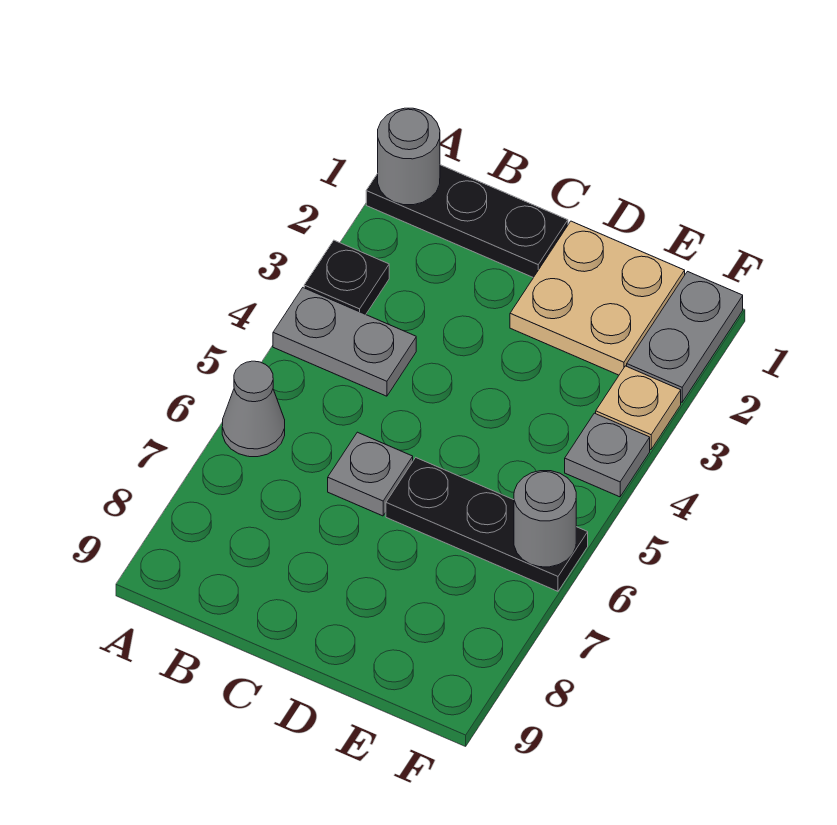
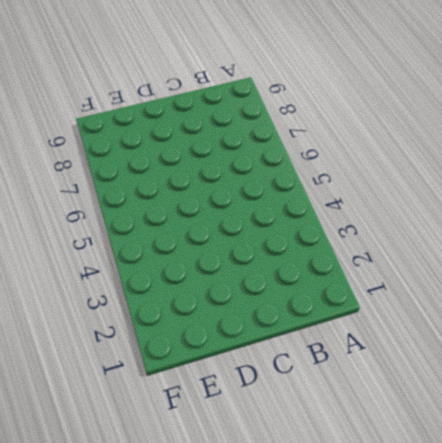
none -> black 1x3 plate [366,165,568,278]
none -> black 1x1 plate [304,240,389,314]
none -> grey 1x2 plate [273,288,416,396]

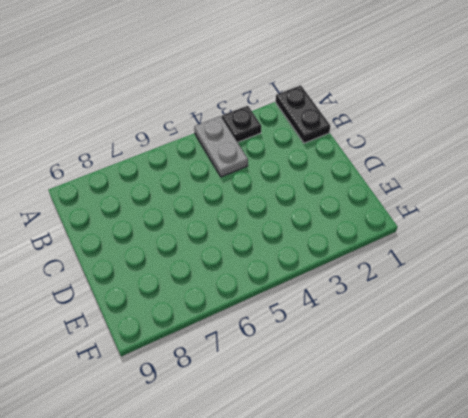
black 1x2 plate [276,85,330,143] -> black 1x3 plate [366,165,568,278]
none -> grey 1x1 cone [222,361,285,457]
none -> grey 1x1 plate [328,432,413,516]
none -> tan 2x2 plate [510,221,685,375]

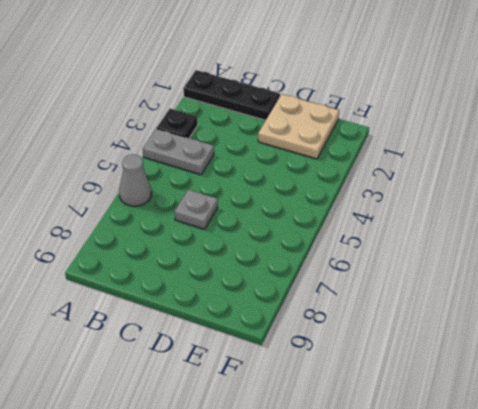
none -> black 1x3 plate [386,458,588,591]
none -> grey 1x2 plate [627,272,743,402]
none -> tan 1x1 plate [596,366,681,450]

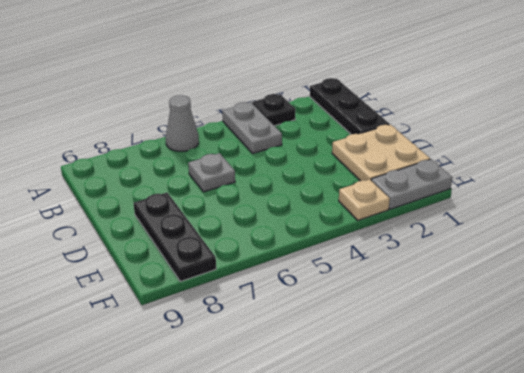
black 1x3 plate [134,193,216,282] -> black 1x3 plate moved to [386,458,588,591]
none -> grey 1x1 plate [565,413,650,497]
none -> grey 1x1 round brick [378,108,440,205]
none -> grey 1x1 round brick [514,471,576,567]

